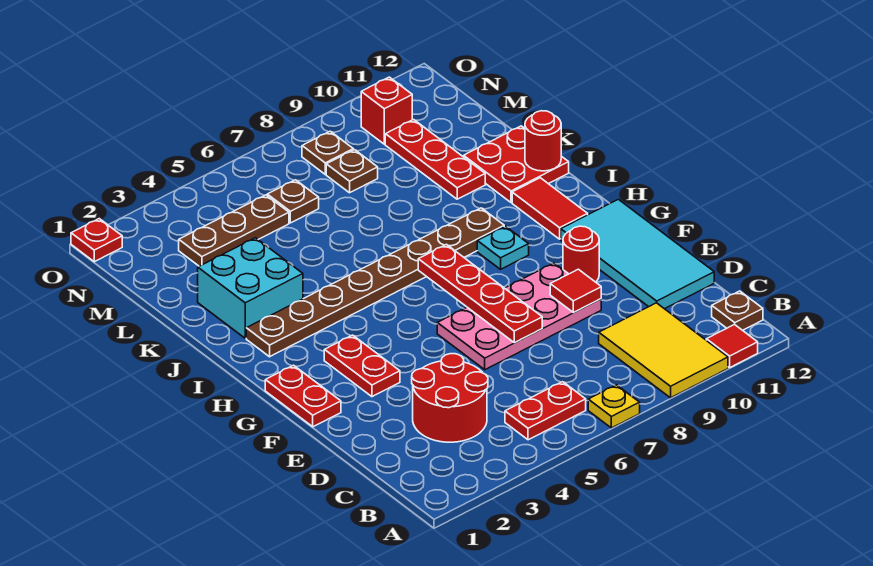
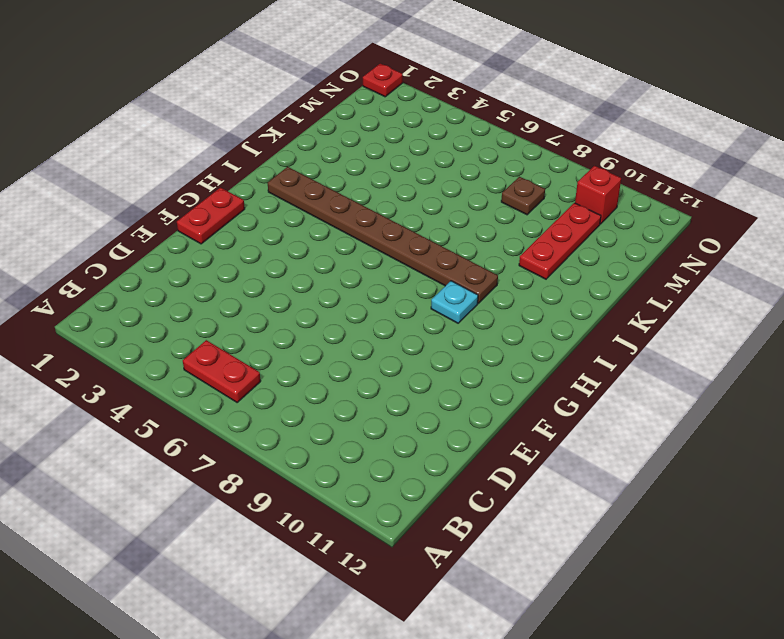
none -> yellow 1x1 plate [588,385,640,428]
none -> yellow 2x3 tile [599,303,728,398]
none -> red 1x1 tile [706,324,758,368]

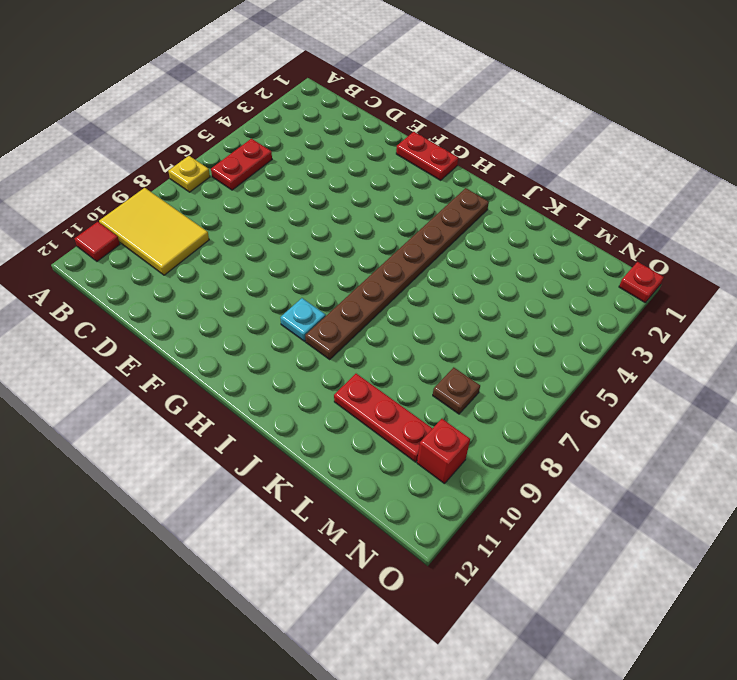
none -> brown 1x1 plate [712,291,763,330]
none -> red 2x2 round brick [412,354,488,442]
none -> cyan 2x4 tile [561,199,714,309]

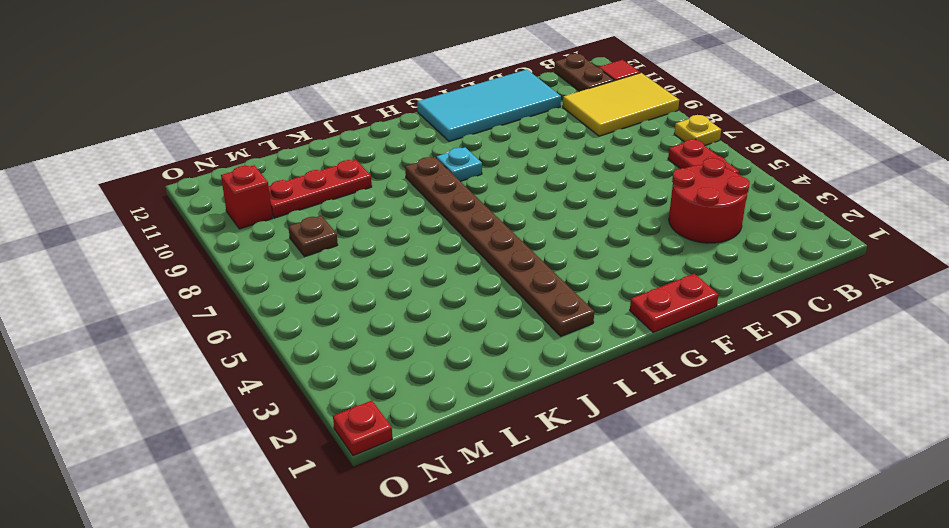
brown 1x2 plate [554,54,614,91] -> brown 1x1 plate [712,291,763,330]
none -> pink 2x4 plate [437,263,601,370]
none -> red 1x2 plate [324,335,400,397]
none -> red 1x1 round brick [563,226,599,282]

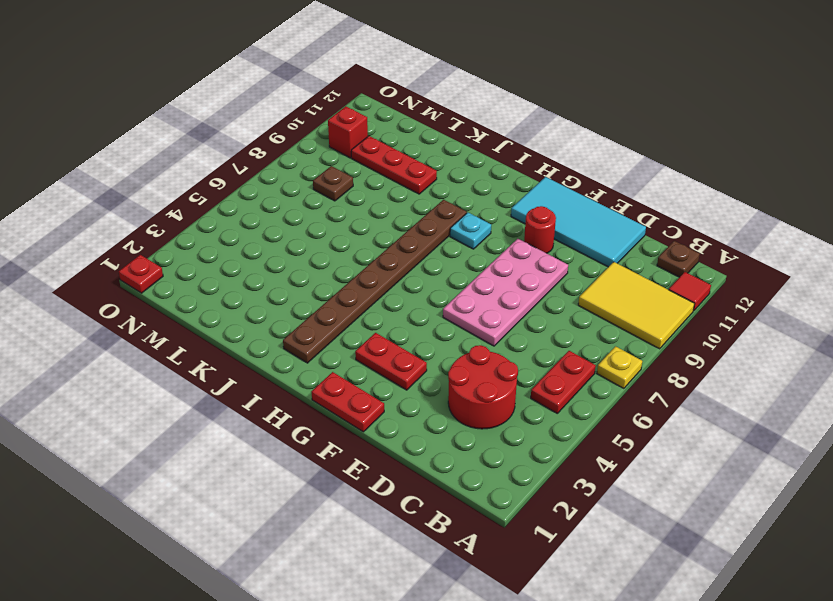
none -> red 1x2 tile [512,178,588,239]
none -> cyan 2x2 brick [198,238,303,338]
none -> red 2x2 plate [464,126,569,202]

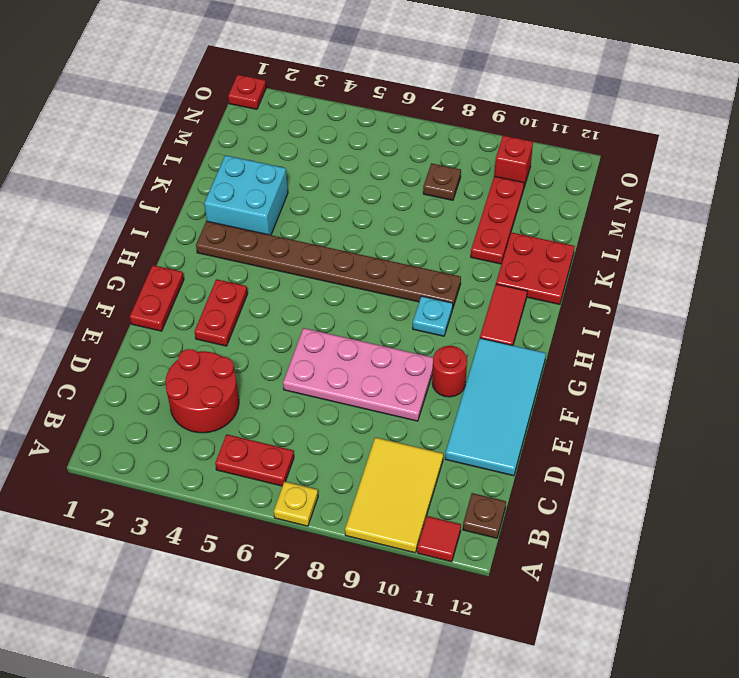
none -> brown 1x3 plate [179,195,289,266]
none -> brown 1x1 plate [267,180,319,223]
none -> brown 1x1 plate [302,131,353,174]

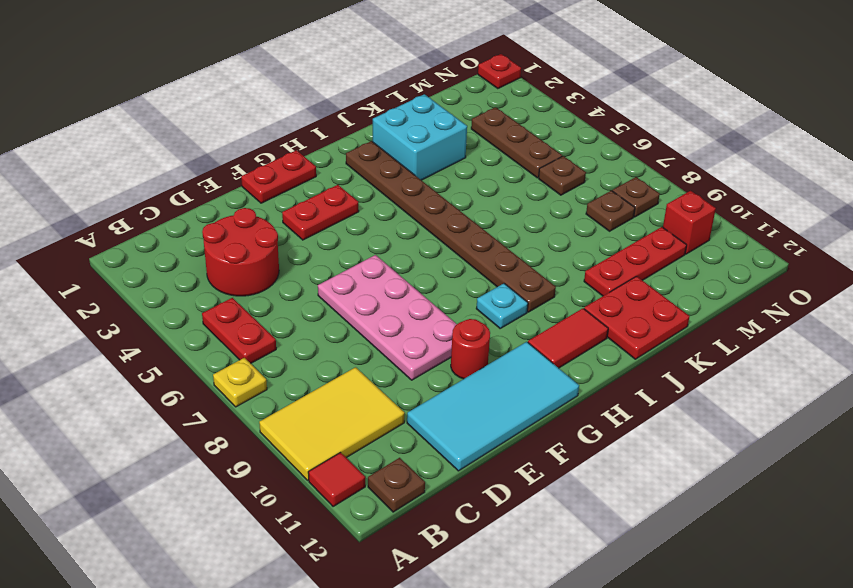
none -> red 1x4 plate [418,244,542,343]
none -> red 1x1 tile [550,269,601,313]
none -> red 1x1 round brick [525,111,561,171]

